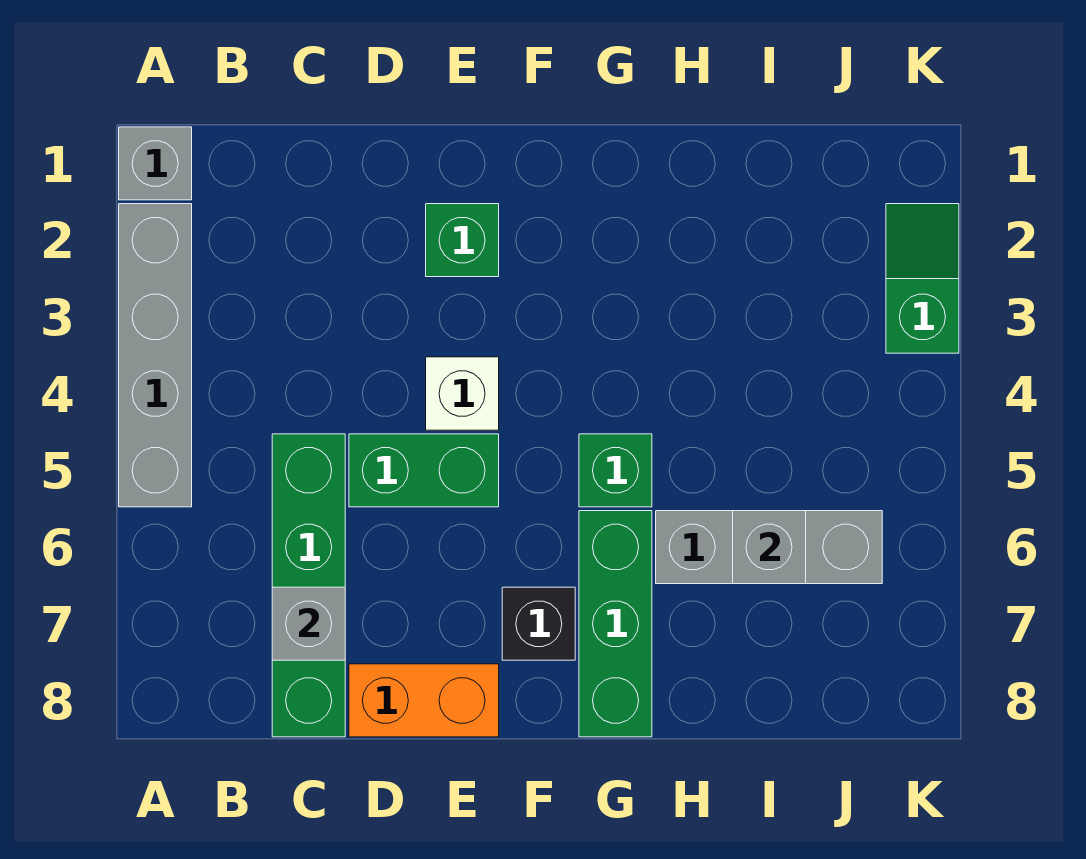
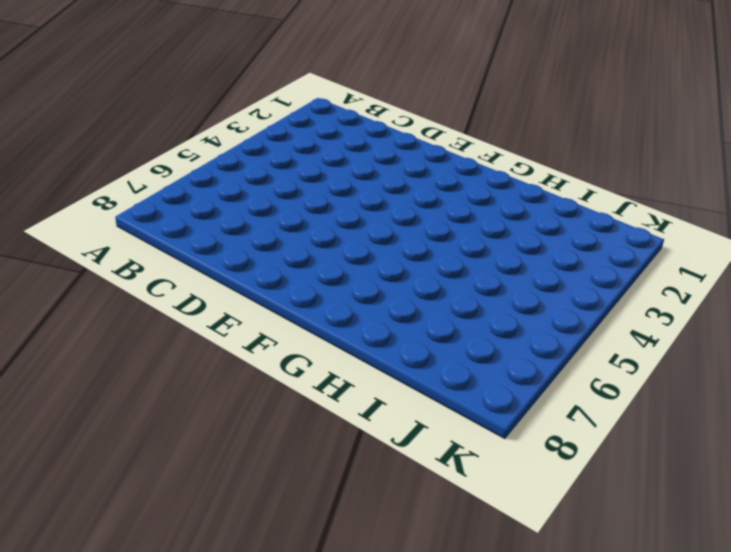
none -> grey 1x1 brick [119,127,192,200]
none -> grey 1x4 brick [119,204,192,507]
none -> green 1x4 brick [272,434,345,737]

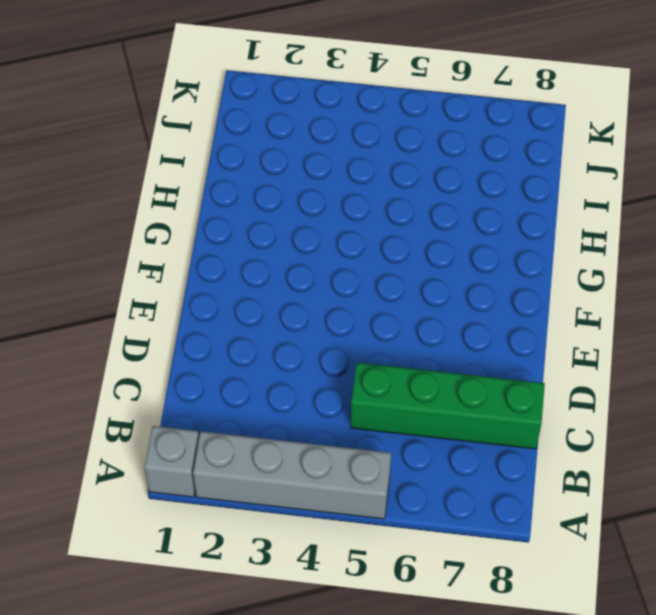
none -> green 1x2 brick [349,434,499,507]
none -> orange 1x2 brick [349,664,499,737]
none -> green 1x1 brick [426,204,499,277]

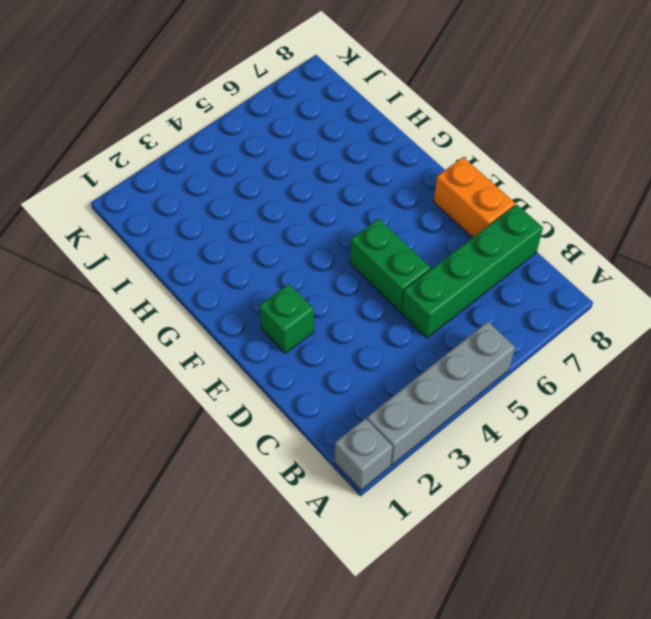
none -> white 1x1 brick [426,357,499,430]
none -> black 1x1 brick [502,587,575,660]
none -> green 1x1 brick [579,434,652,507]

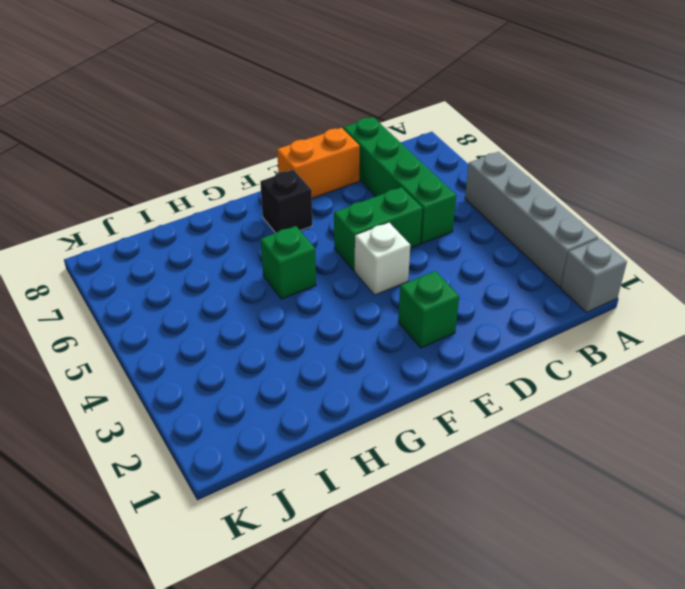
none -> green 1x3 brick [579,511,652,737]
none -> grey 1x3 brick [656,511,882,584]
none -> green 1x2 slope [886,204,959,353]

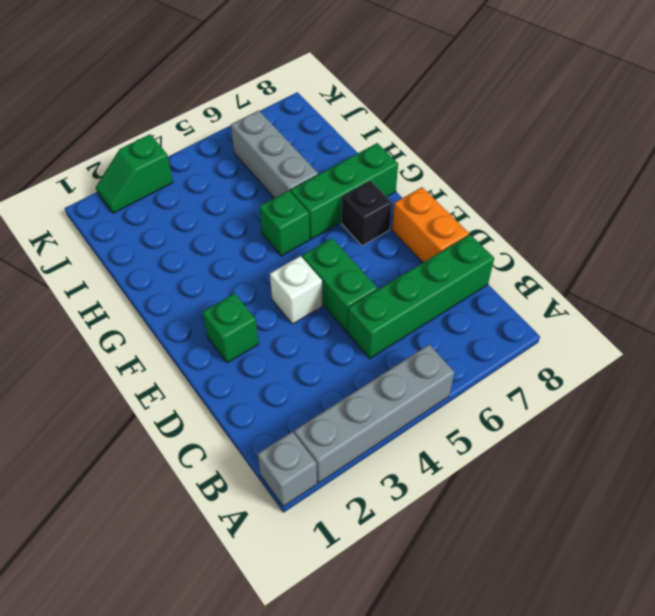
none -> grey 1x1 brick [272,587,345,660]
none -> grey 1x1 brick [733,511,806,584]

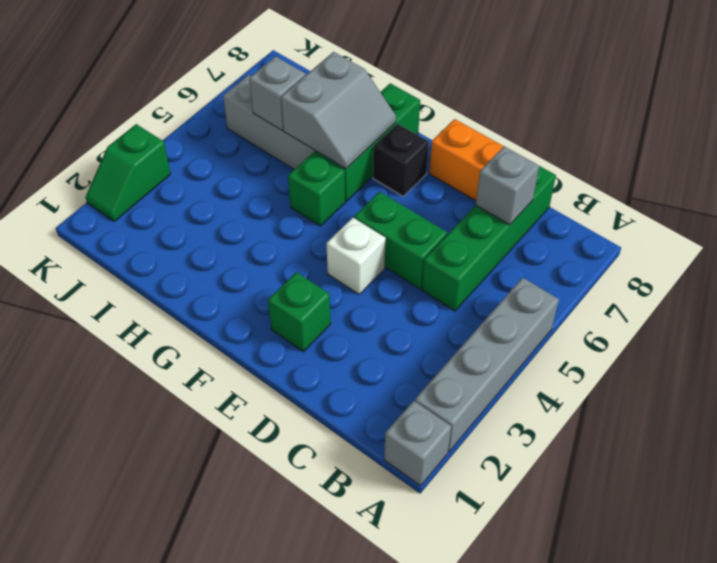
grey 2x2 slope [281,52,396,169] -> none

